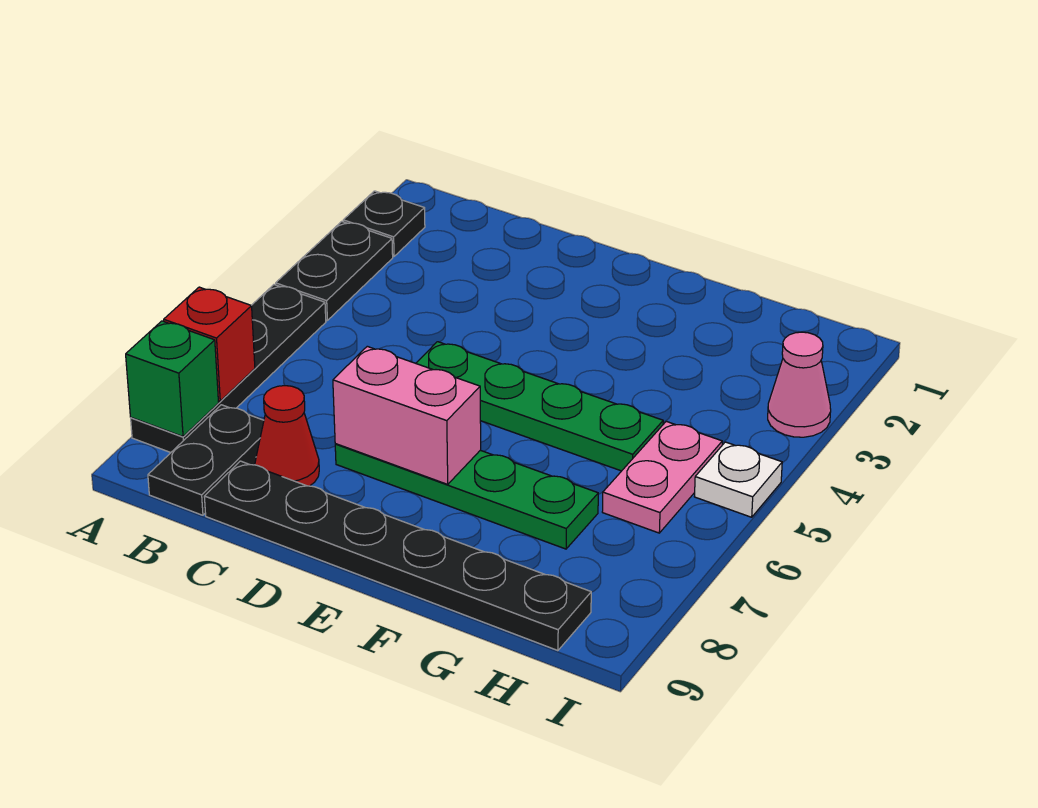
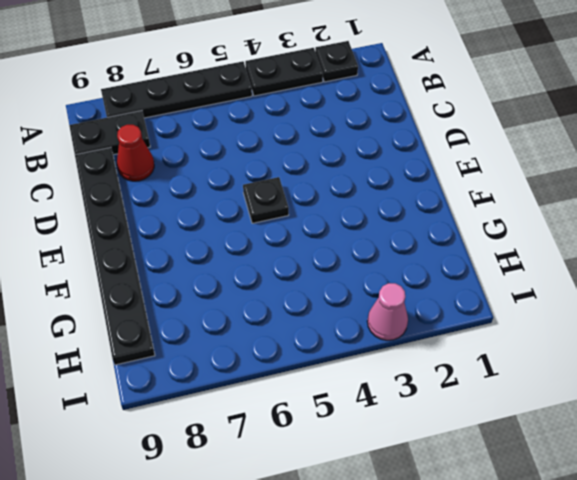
black 1x1 plate [243,177,289,223] -> green 1x4 plate [416,342,663,471]
none -> green 1x4 plate [335,444,598,549]
none -> pink 1x2 plate [602,421,722,533]
none -> white 1x1 plate [694,442,782,517]

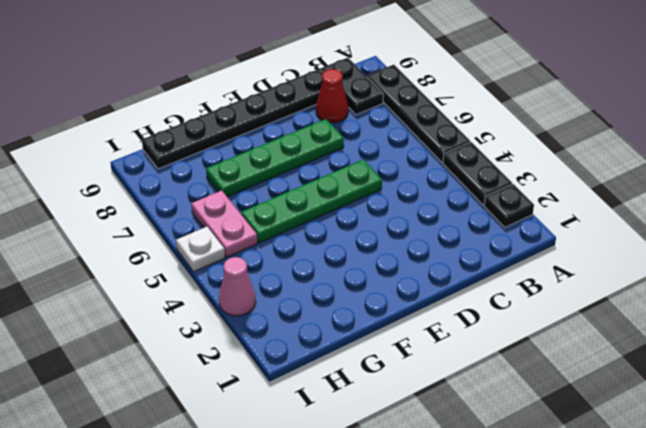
none -> red 1x1 brick [164,287,255,401]
none -> green 1x1 brick [126,321,219,437]
none -> pink 1x2 brick [333,346,481,484]

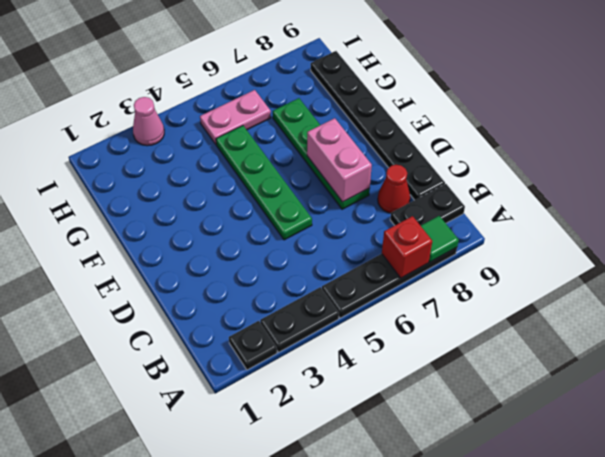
green 1x1 tile [421,216,459,262] -> green 1x1 brick [126,321,219,437]
none -> white 1x1 plate [694,442,782,517]

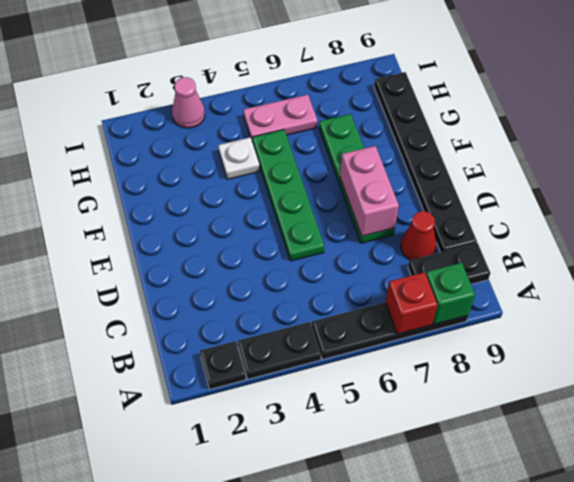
white 1x1 plate [218,137,260,179] -> white 1x1 plate moved to [694,442,782,517]

